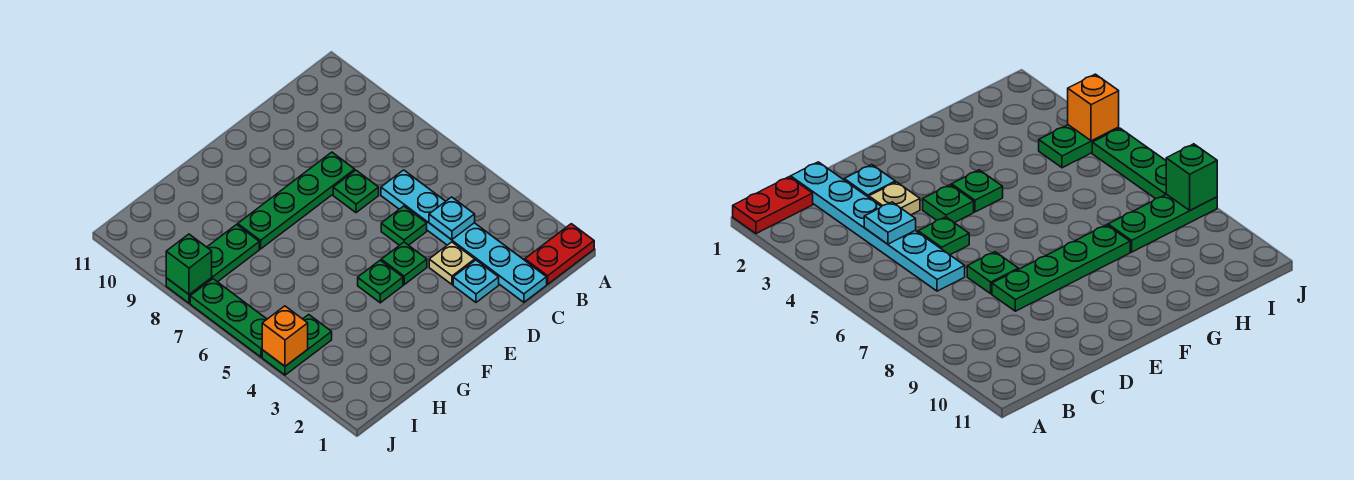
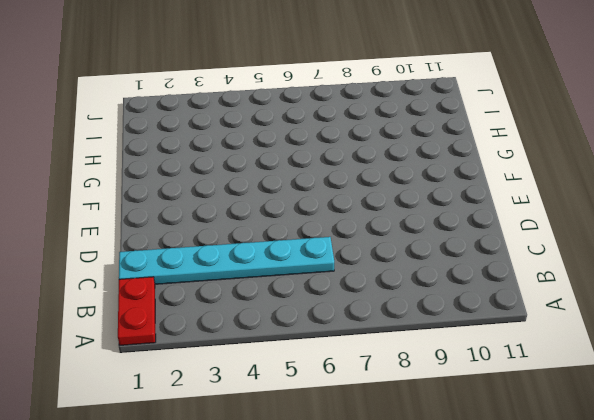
none -> cyan 1x1 plate [453,260,499,302]
none -> tan 1x1 plate [429,242,475,284]
none -> green 1x1 plate [381,206,427,245]

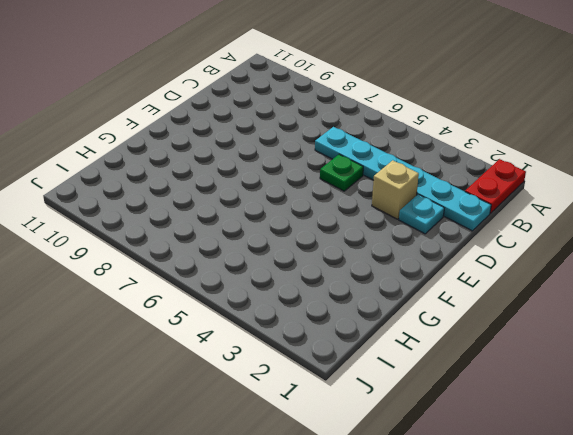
tan 1x1 brick [372,160,419,219] -> tan 1x1 plate [429,242,475,284]
none -> green 1x1 plate [333,170,379,213]
none -> green 1x4 plate [238,152,355,249]
none -> green 1x1 plate [381,242,427,285]

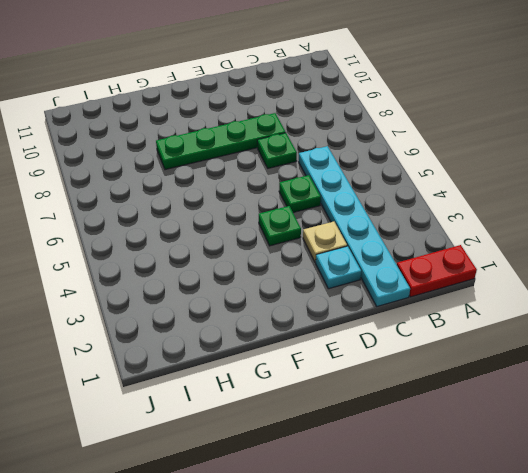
none -> green 1x1 plate [358,260,403,303]
none -> green 1x3 plate [166,225,259,303]
none -> green 1x2 plate [262,315,332,375]

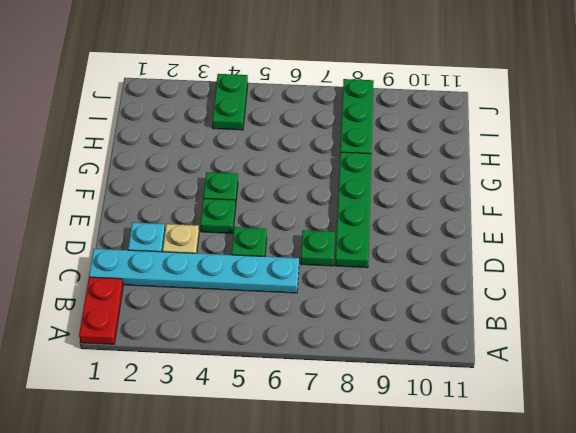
none -> green 1x3 plate [190,279,267,357]
none -> cyan 1x1 plate [429,197,475,240]
none -> orange 1x1 brick [262,306,308,366]

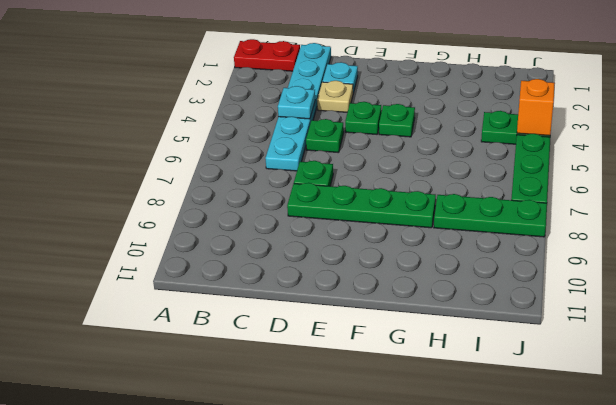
none -> green 1x1 brick [166,234,212,294]

